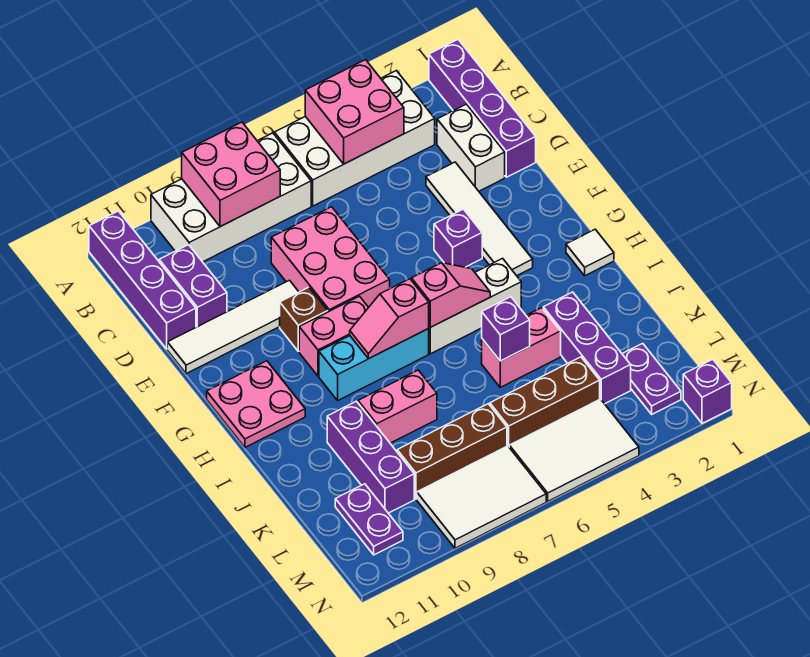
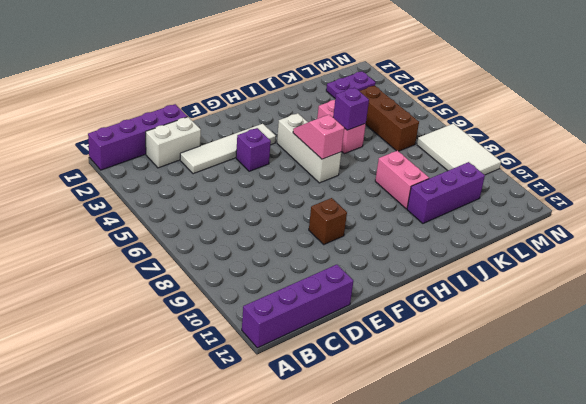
none -> white 2x4 brick [274,71,435,206]
none -> white 2x4 brick [151,133,311,262]
none -> purple 1x2 brick [159,245,227,327]
none -> pink 2x3 brick [271,207,390,312]

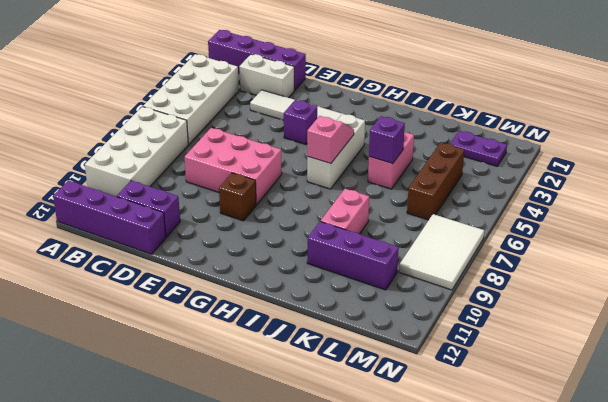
none -> white 1x4 tile [167,280,299,374]
none -> pink 1x2 brick [299,296,369,376]
none -> pink 2x2 plate [207,361,305,447]
none -> white 1x1 tile [566,229,614,276]

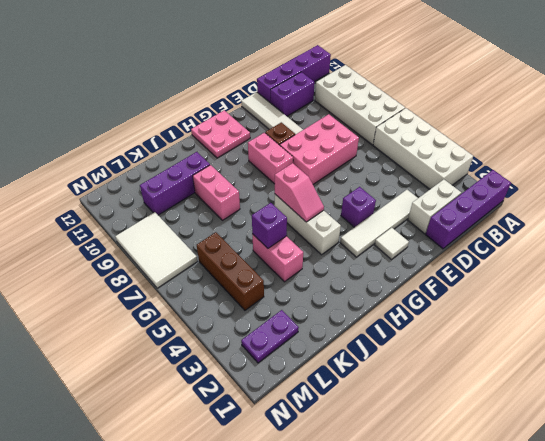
white 1x1 tile [375,228,409,259] -> white 1x1 tile moved to [566,229,614,276]
none -> cyan 1x3 brick [319,329,429,400]
none -> purple 1x3 brick [543,292,631,404]
none -> brown 1x3 brick [397,404,507,499]
none -> purple 1x2 plate [335,484,403,555]

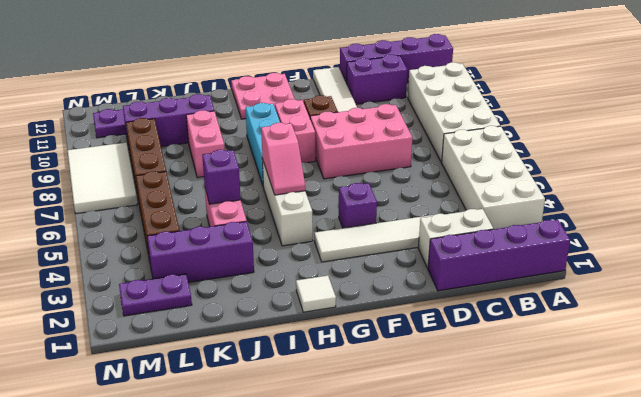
none -> white 2x3 tile [509,399,639,501]
none -> purple 1x1 brick [683,359,732,423]
none -> pink 2x2 brick [305,60,404,164]
none -> pink 2x2 brick [182,122,280,227]

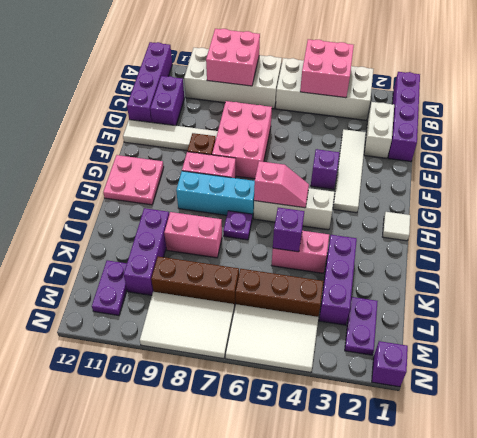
purple 1x1 plate [223,211,252,240] -> none
none -> pink 1x2 slope [350,279,429,359]

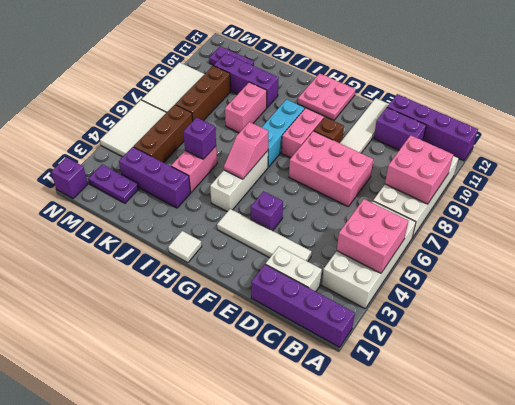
none -> pink 1x2 slope [350,279,429,359]

